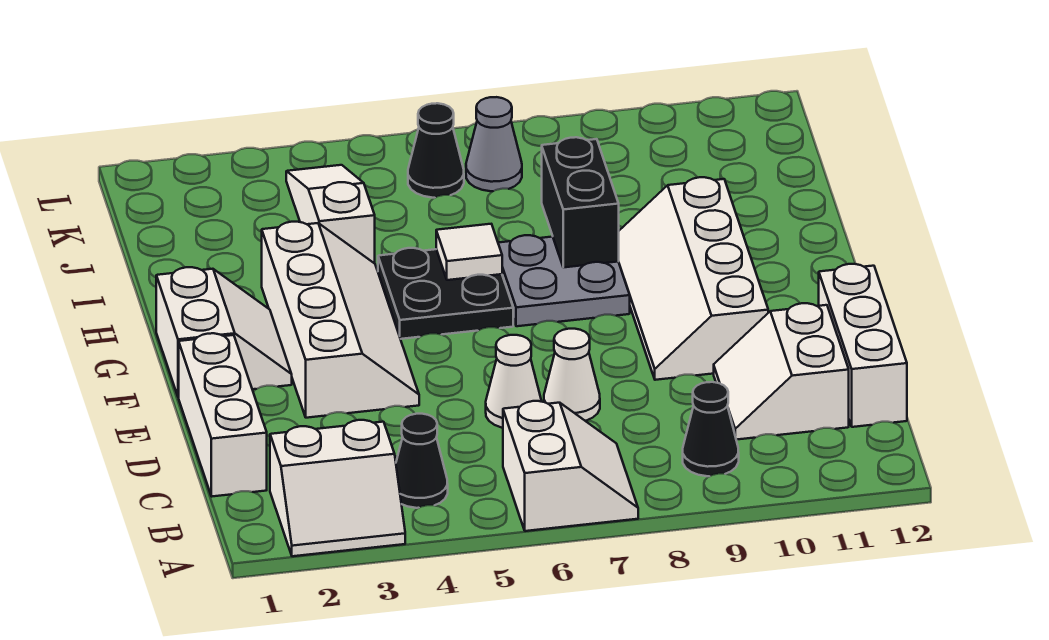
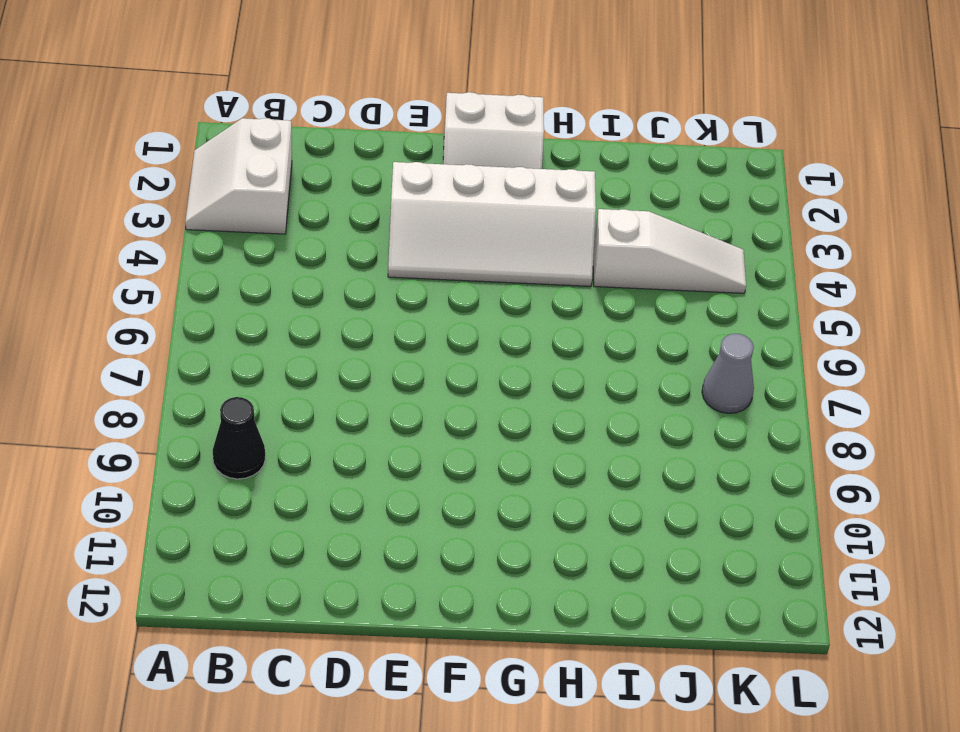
none -> white 2x2 slope [503,401,638,531]
none -> black 1x1 cone [396,414,448,508]
none -> white 1x3 brick [179,333,267,496]

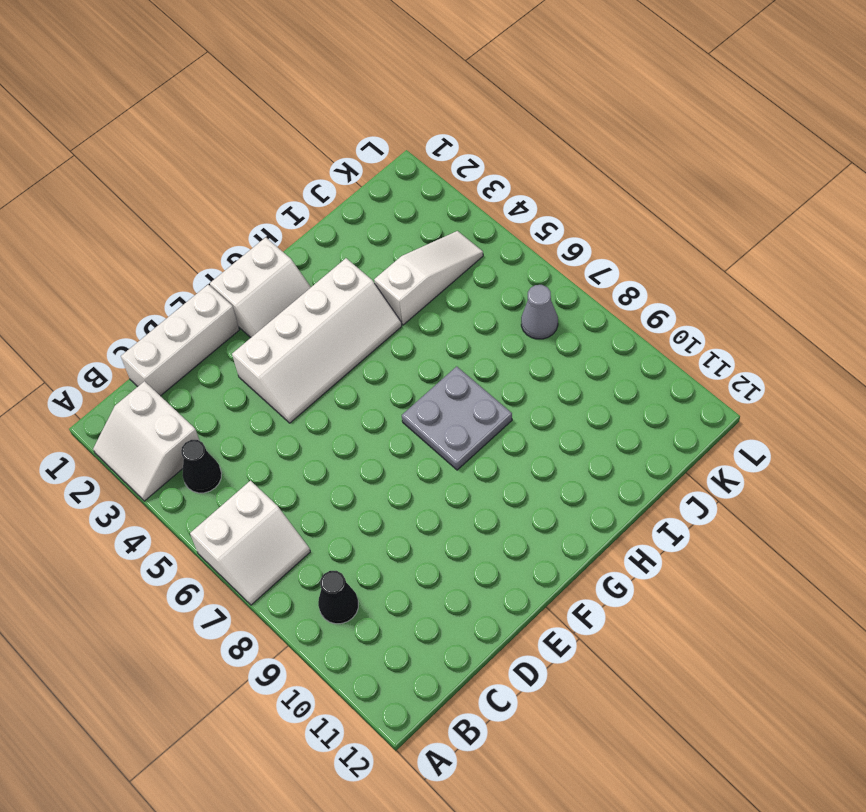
none -> white 2x2 slope [714,303,849,440]
none -> white 1x3 brick [819,264,907,427]
none -> white 1x1 cone [486,335,541,428]

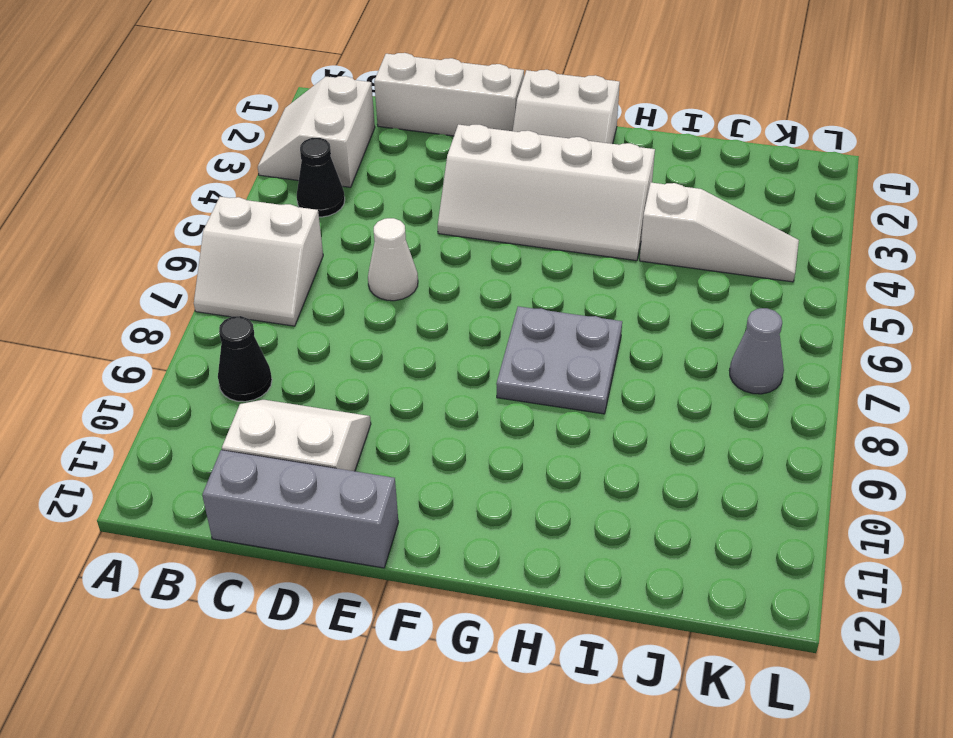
grey 1x3 brick [202,450,398,568] -> white 1x3 brick [819,264,907,427]
none -> white 1x1 cone [544,329,600,420]
none -> white 2x4 slope [619,177,768,380]
none -> black 2x2 plate [378,248,513,339]

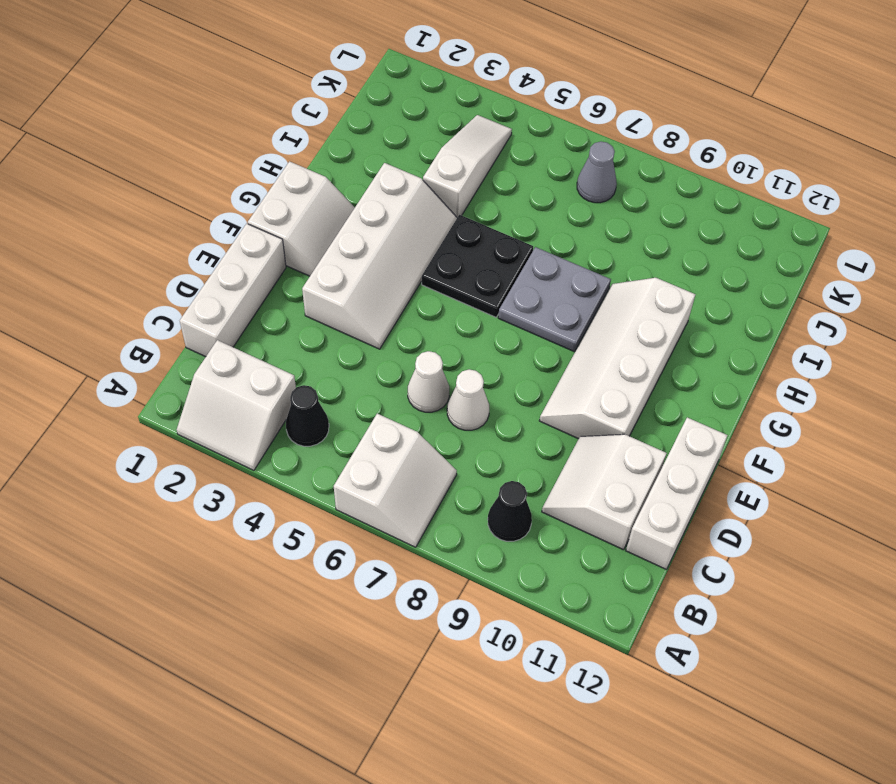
none -> black 1x1 cone [408,103,464,198]
none -> white 1x1 tile [436,224,502,280]
none -> black 1x2 brick [542,137,619,267]

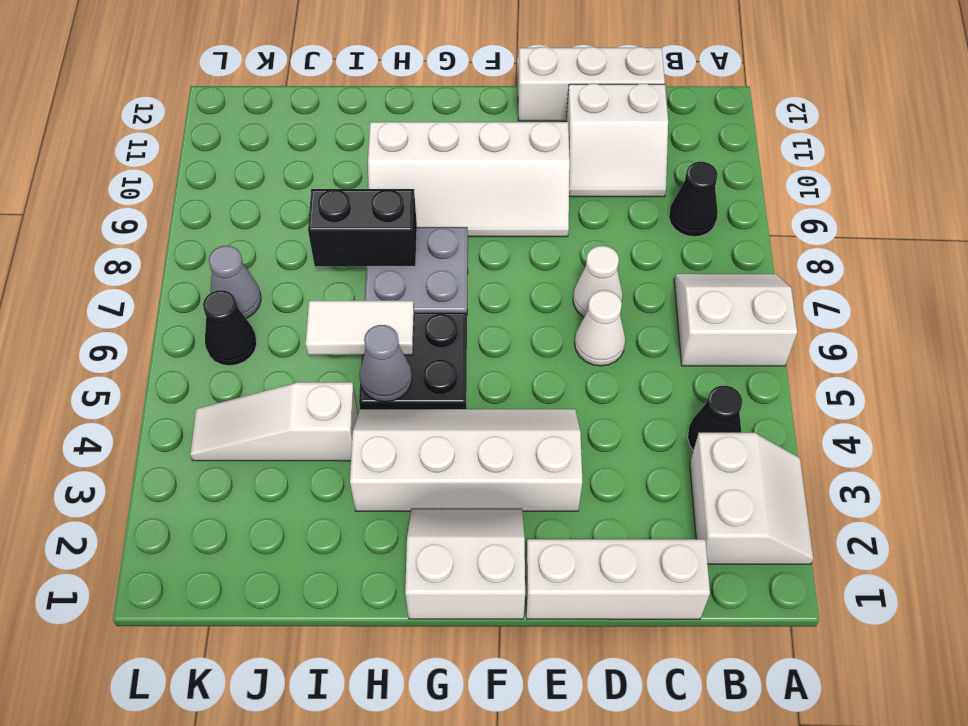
grey 1x1 cone [359,325,412,402] -> none
white 1x2 tile [306,301,414,355] -> white 1x1 tile [436,224,502,280]

